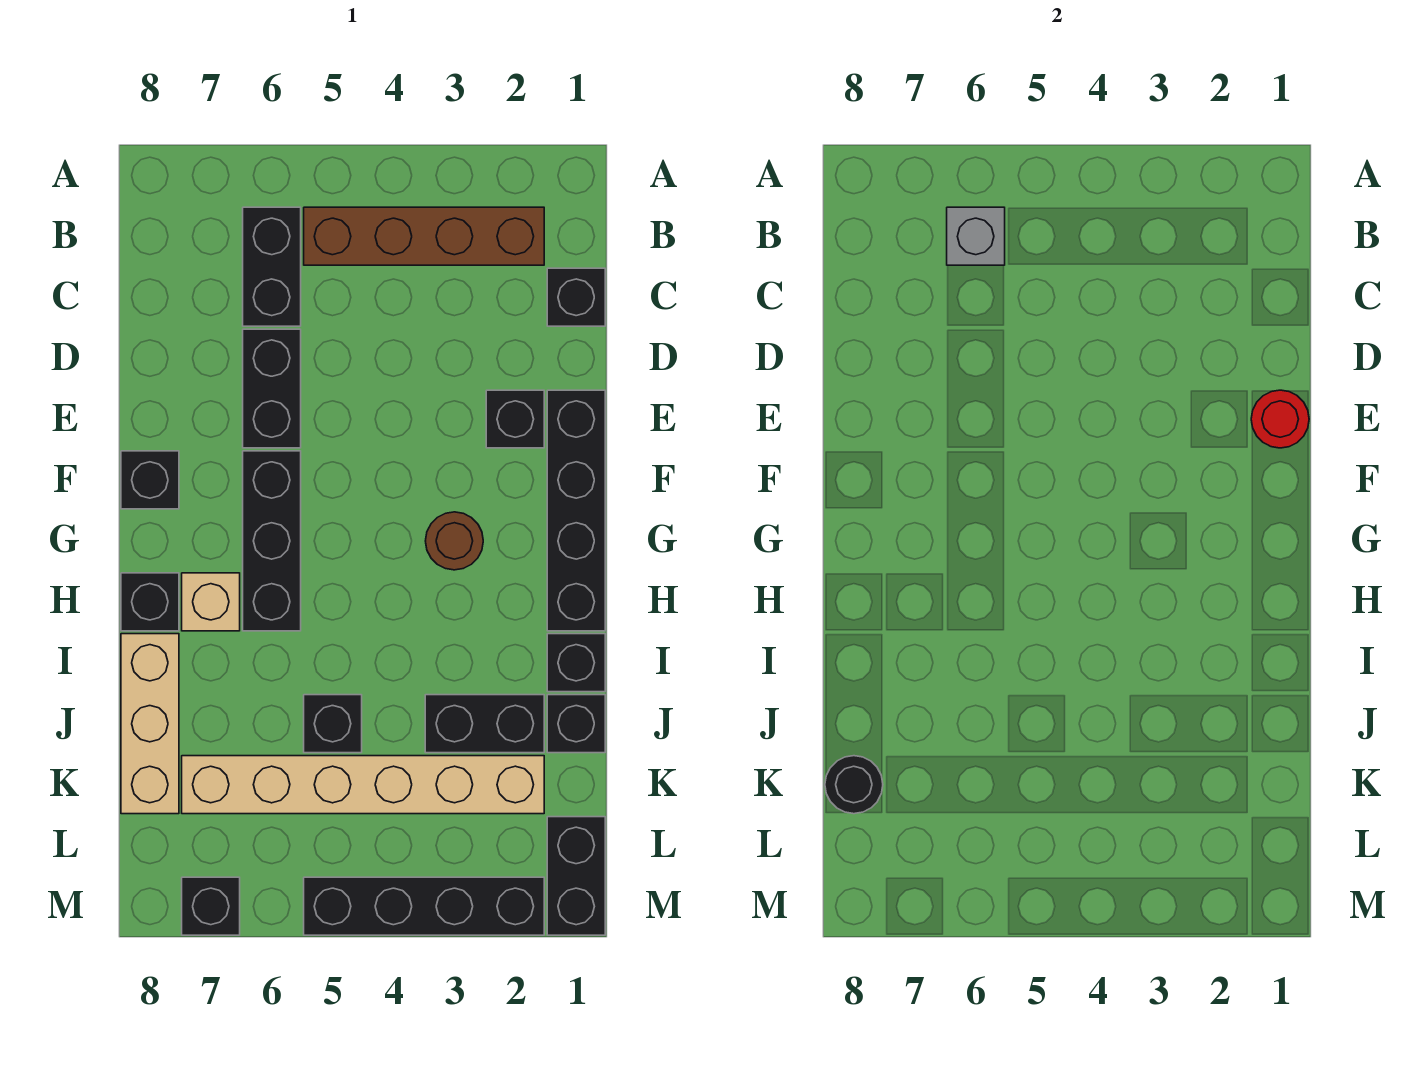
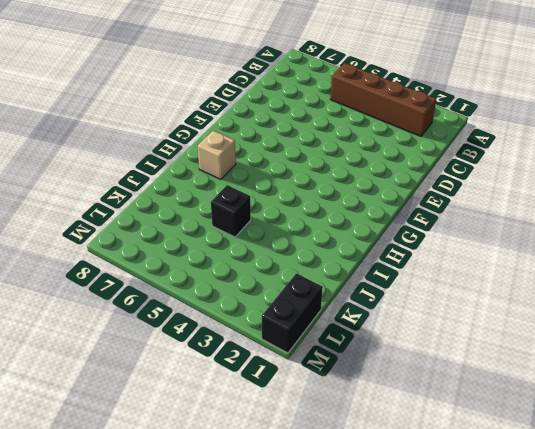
none -> black 1x2 brick [243,207,301,326]
none -> black 1x1 brick [547,268,605,326]
none -> black 1x2 brick [243,329,301,448]

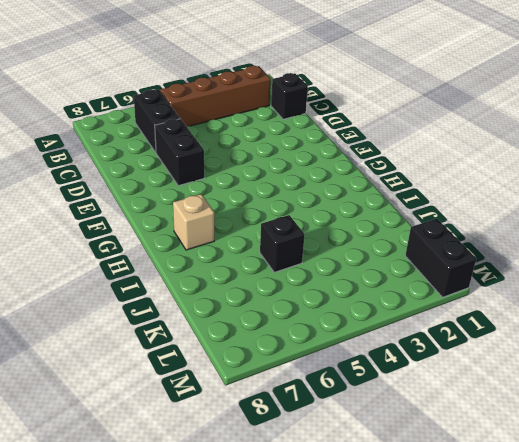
none -> black 1x4 brick [547,390,605,631]
none -> black 1x1 brick [486,390,544,448]
none -> black 1x3 brick [243,451,301,631]

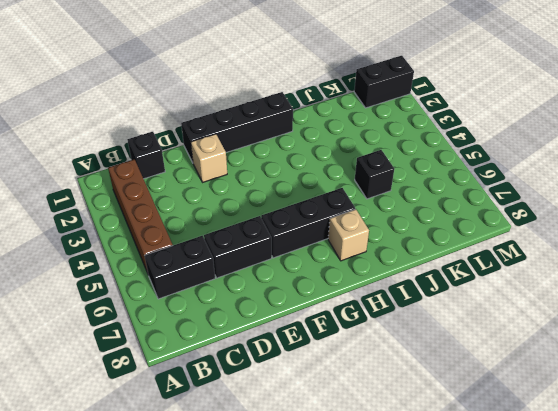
tan 1x1 brick [191,134,227,182] -> black 1x1 brick [486,390,544,448]
none -> black 1x1 brick [121,451,179,509]
none -> brown 1x1 round brick [426,512,483,570]
none -> black 1x1 brick [121,573,179,631]

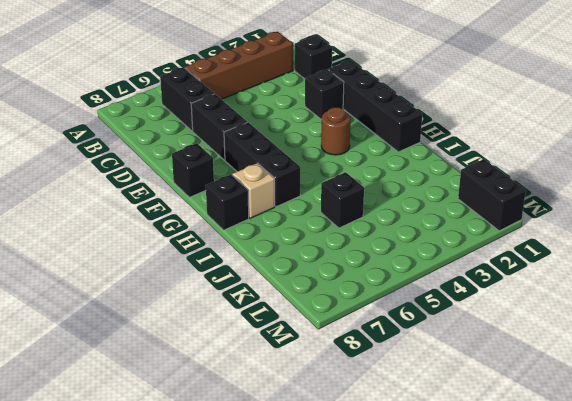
none -> black 1x1 brick [547,634,605,692]
none -> tan 1x3 brick [121,634,179,814]
none -> black 1x1 brick [547,695,605,753]

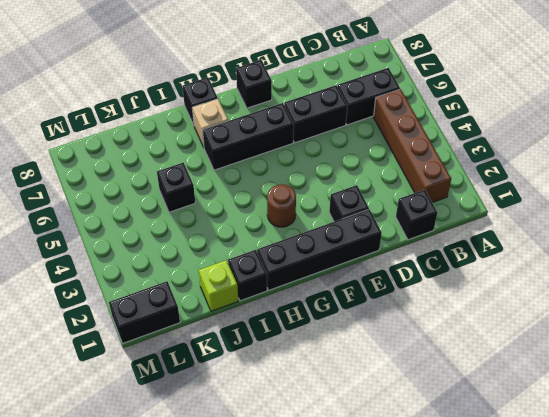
lime 1x1 brick [199,260,238,311] -> black 1x1 brick [547,695,605,753]
none -> tan 1x3 brick [121,634,179,814]
none -> black 1x2 brick [425,695,544,753]
none -> tan 1x6 brick [182,756,544,814]

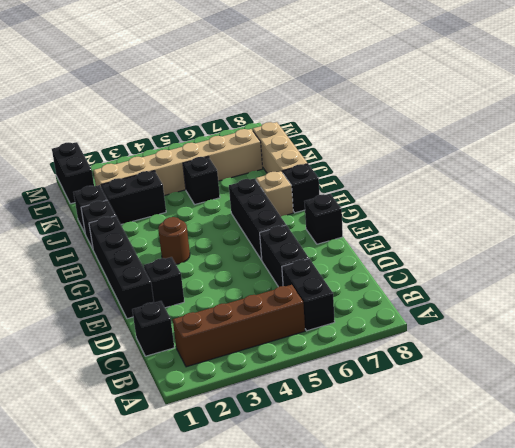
none -> black 1x4 brick [304,877,544,935]
none -> black 1x1 brick [182,877,240,935]
none -> grey 1x1 brick [947,207,1005,265]

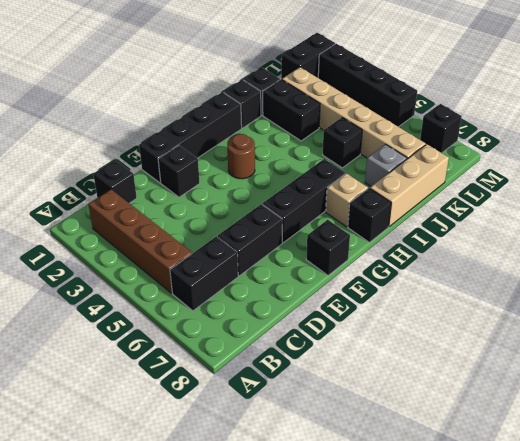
grey 1x1 brick [365,144,407,187] -> grey 1x1 brick moved to [947,207,1005,265]
none -> red 1x1 round brick [1251,390,1309,448]
none -> black 1x1 round brick [825,756,883,814]

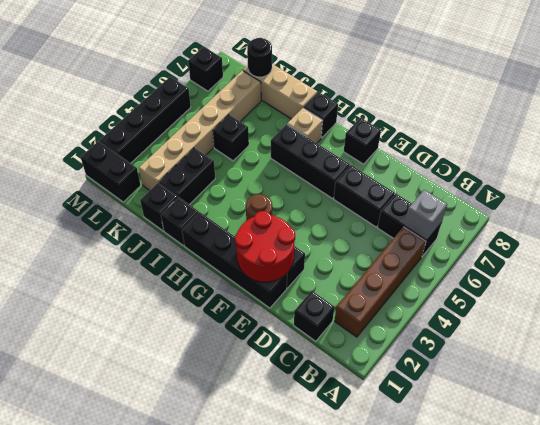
red 2x2 round brick [235,211,295,282] -> red 1x1 round brick [1251,390,1309,448]

